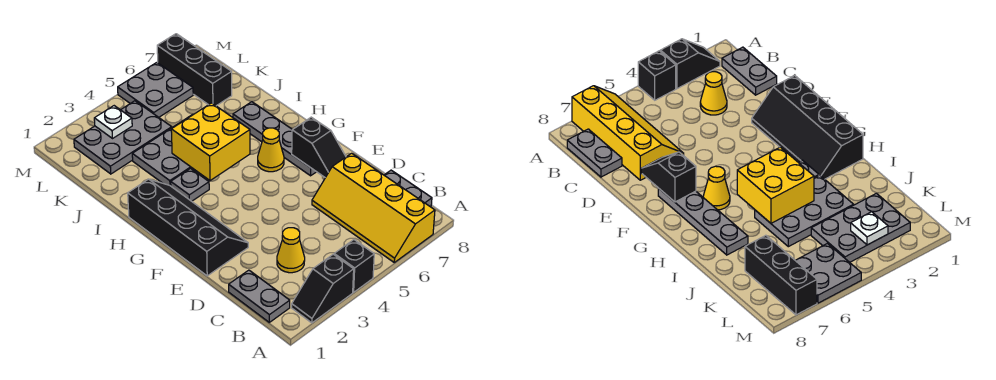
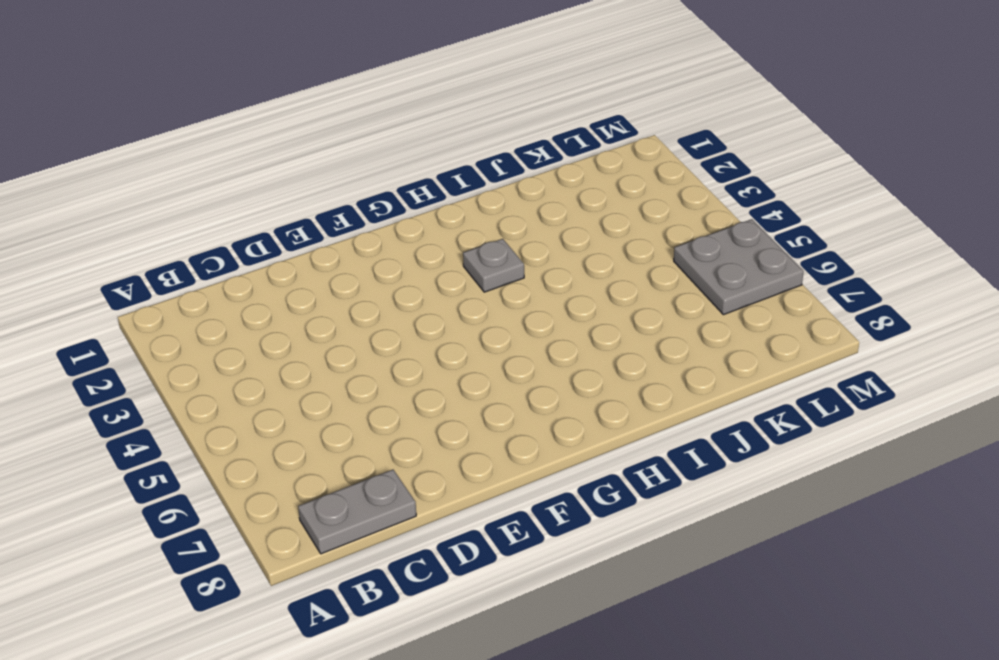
none -> black 1x2 slope [292,254,354,323]
none -> black 1x1 brick [334,240,374,292]
none -> yellow 2x4 slope [312,153,435,262]

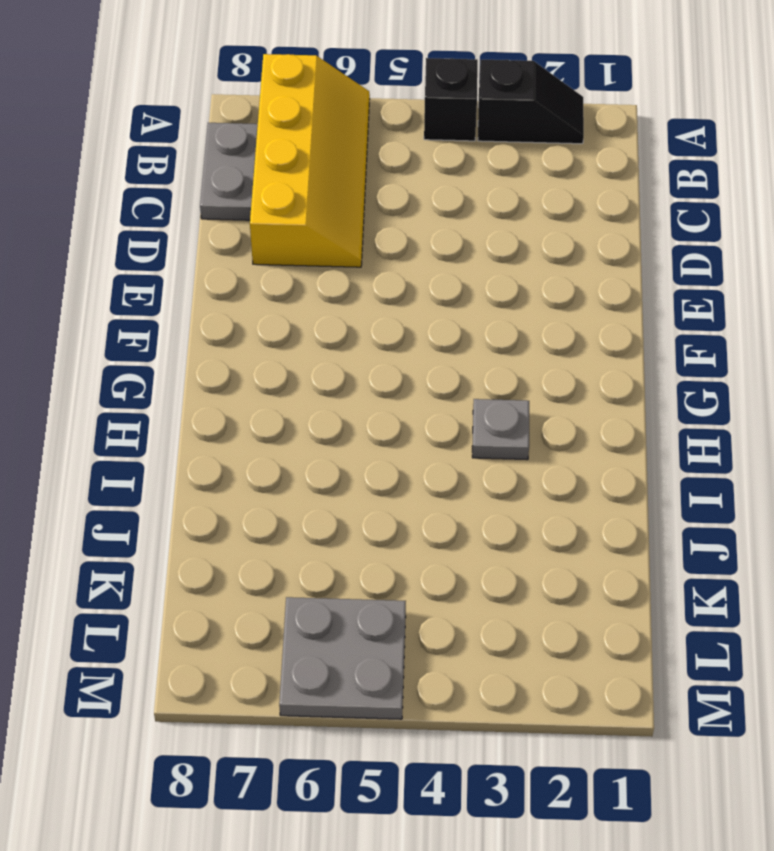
none -> grey 1x2 plate [229,270,290,322]
none -> yellow 1x1 cone [277,228,305,273]
none -> black 2x4 slope [128,179,248,276]

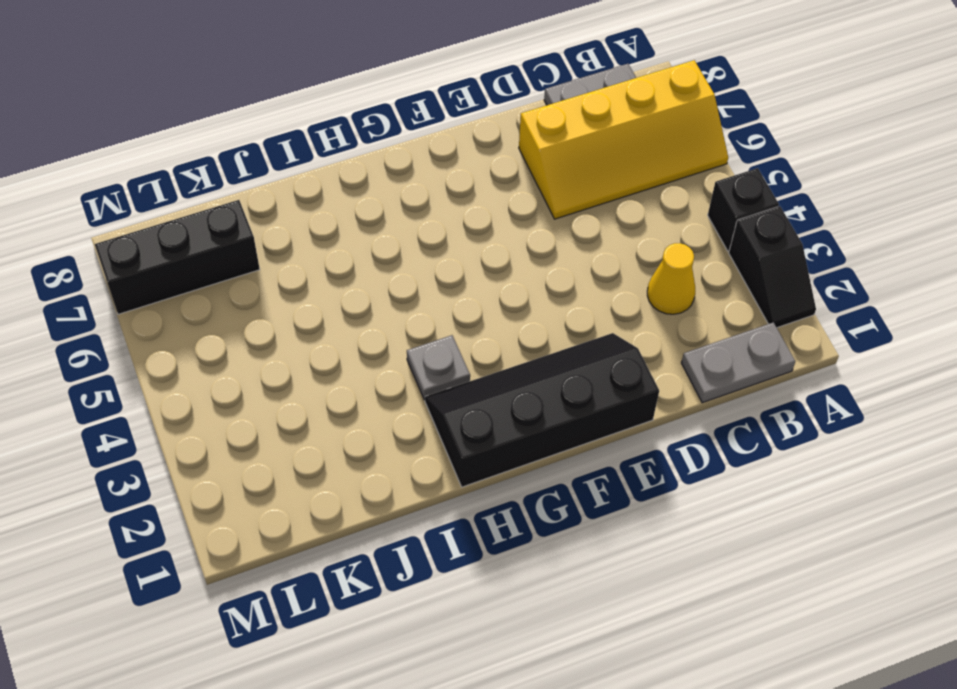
none -> grey 1x4 plate [233,102,316,176]
none -> yellow 1x1 cone [258,128,284,172]
none -> grey 2x3 plate [132,114,196,186]

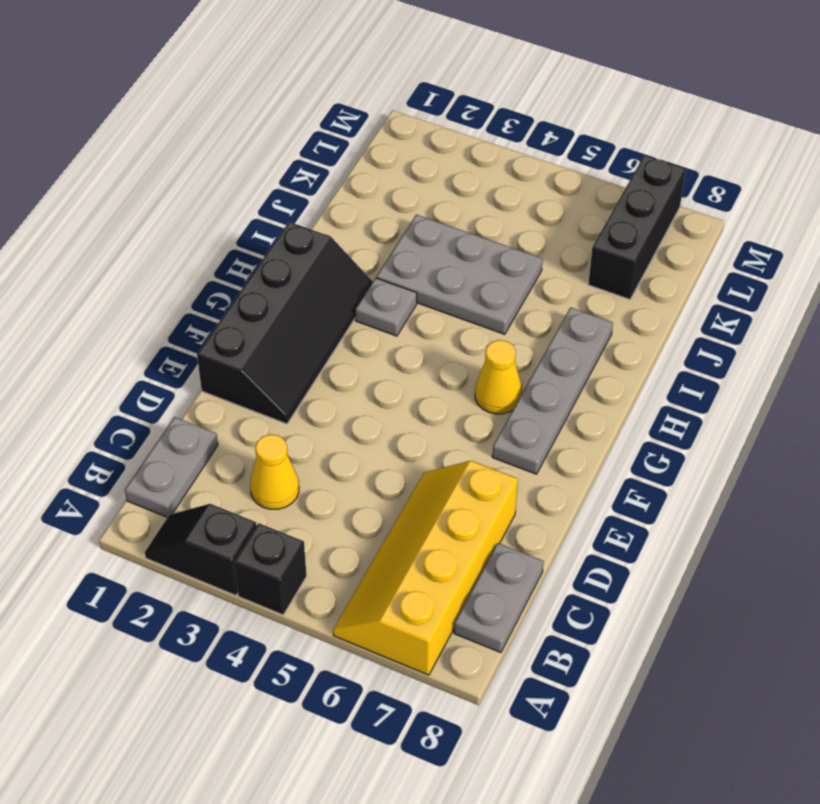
none -> grey 2x3 plate [74,101,172,174]
none -> grey 2x2 plate [118,63,193,117]
none -> black 1x2 slope [292,117,346,178]

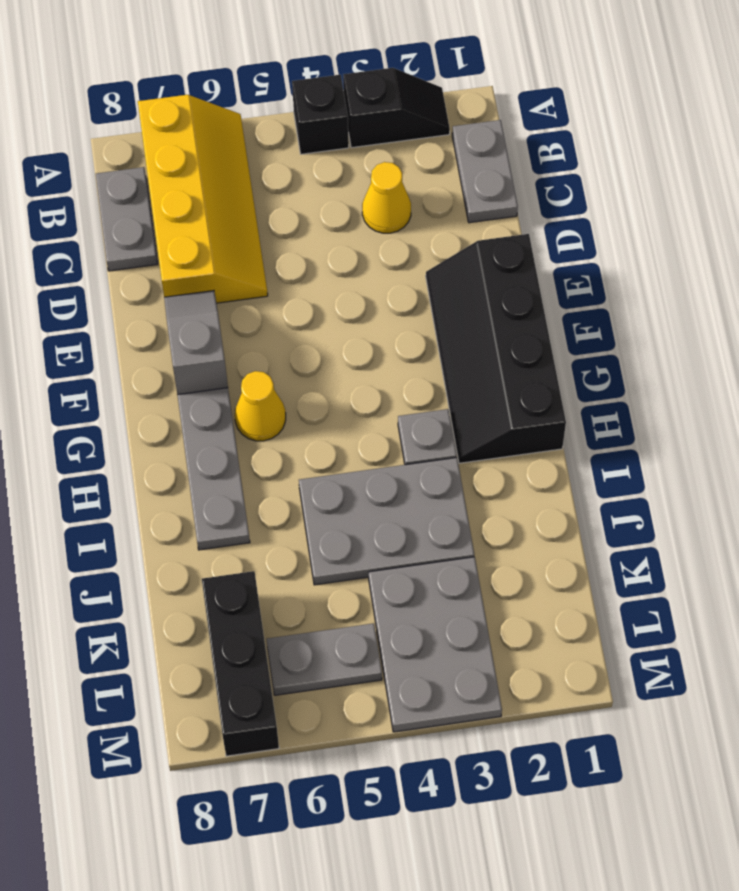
grey 1x2 slope [164,291,228,395] -> black 1x2 slope [292,117,346,178]
grey 2x3 plate [369,557,502,732] -> grey 2x3 plate turned to [74,101,172,174]
grey 1x2 plate [267,623,382,695] -> grey 2x2 plate [118,63,193,117]
none -> yellow 2x2 brick [171,103,250,181]
none -> white 1x1 plate [94,106,132,138]

